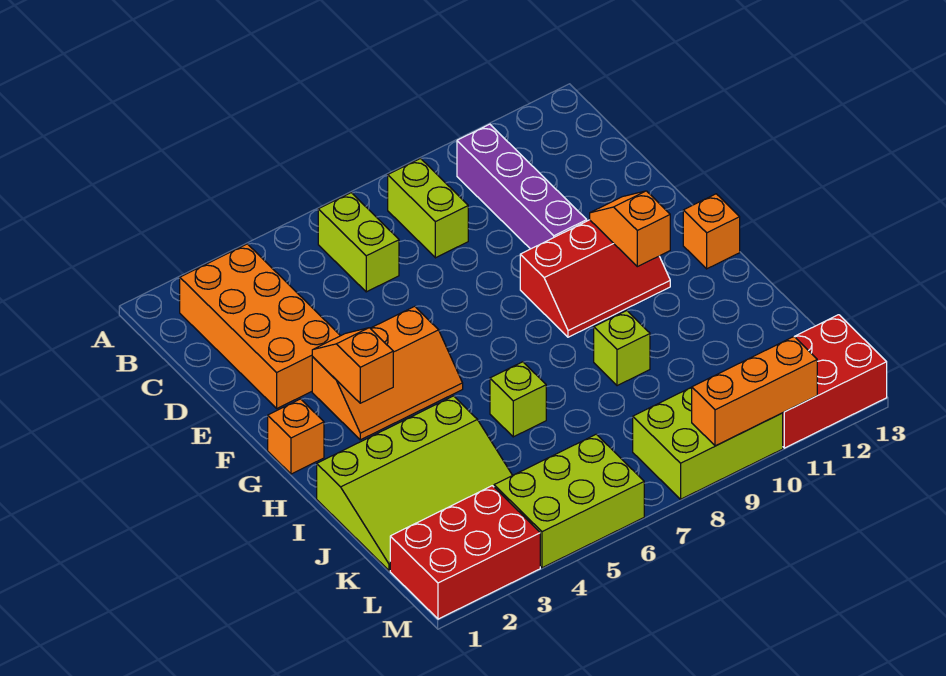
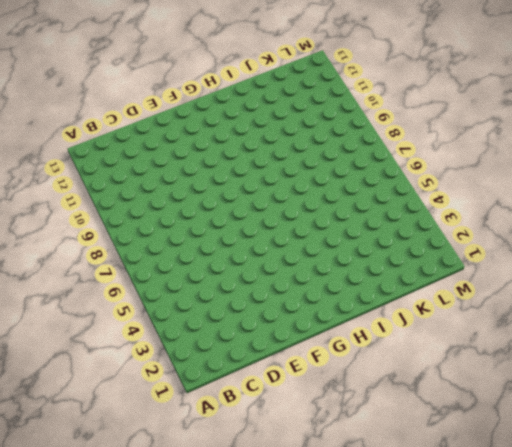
none -> orange 2x4 brick [180,244,340,408]
none -> lime 1x2 brick [318,193,399,292]
none -> lime 1x2 brick [388,159,468,258]

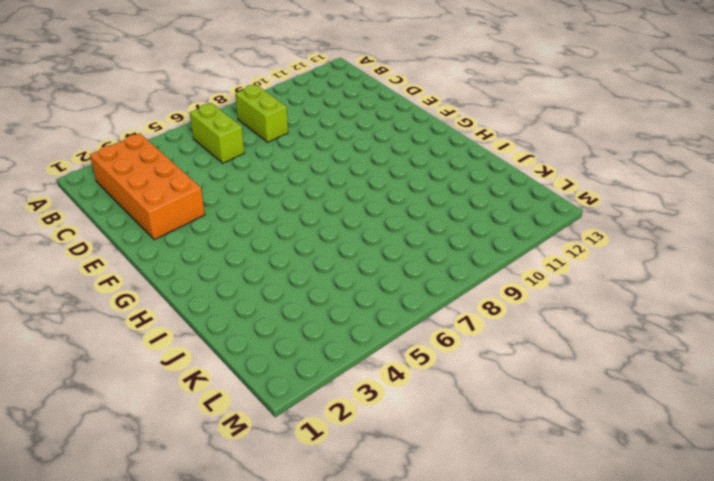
none -> purple 1x4 brick [457,124,587,249]
none -> orange 2x3 slope [312,306,463,440]
none -> red 2x3 slope [520,220,670,337]

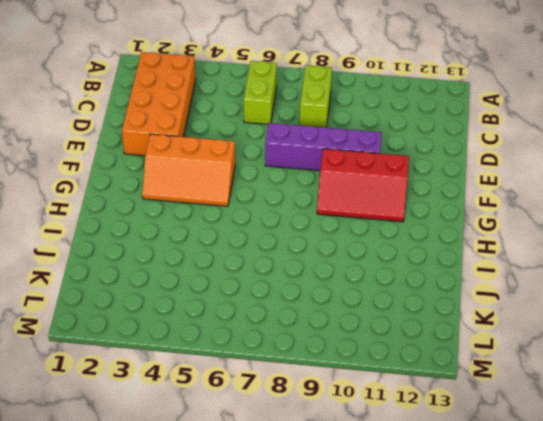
purple 1x4 brick [265,123,382,171] -> purple 1x4 brick turned to [457,124,587,249]
none -> orange 1x1 brick [268,399,324,474]
none -> orange 1x1 brick [683,194,740,269]
none -> lime 3x4 slope [317,396,512,571]

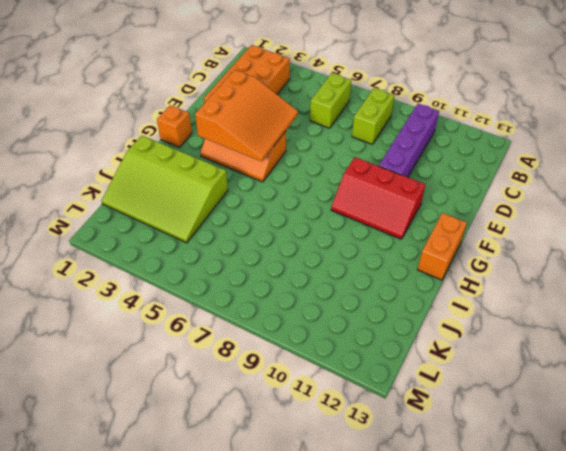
orange 3x3 slope [195,70,298,161] -> orange 1x2 slope [312,328,393,403]
orange 1x2 brick [417,213,467,280] -> orange 1x1 brick [683,194,740,269]
none -> lime 1x1 brick [490,362,546,437]
none -> lime 1x1 brick [594,311,650,386]
none -> red 2x3 brick [390,486,540,619]

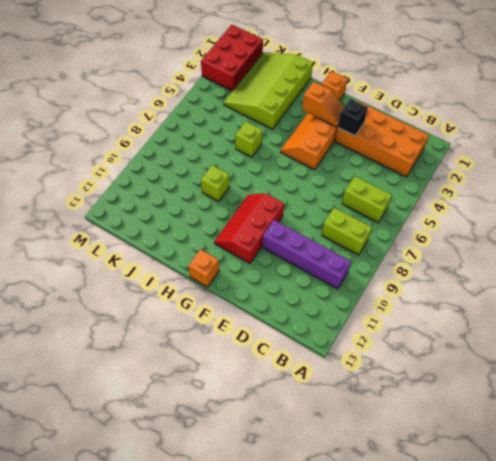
black 1x1 brick [338,99,368,136] -> none
none -> lime 2x3 brick [494,434,644,568]
none -> lime 2x3 brick [633,387,783,499]
none -> red 2x3 brick [783,315,887,448]

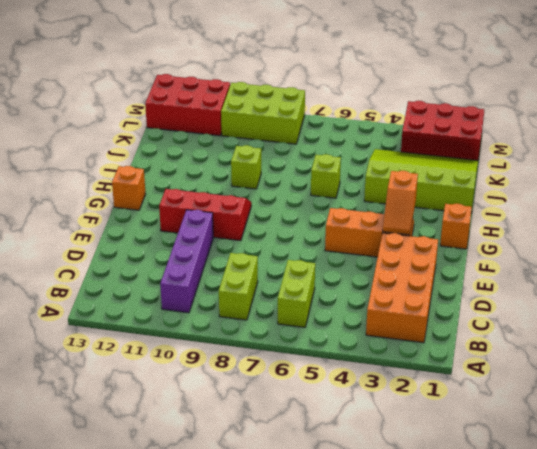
none -> lime 2x3 brick [494,434,644,568]
none -> orange 1x2 slope [590,191,670,267]
none -> orange 1x3 brick [692,337,817,446]

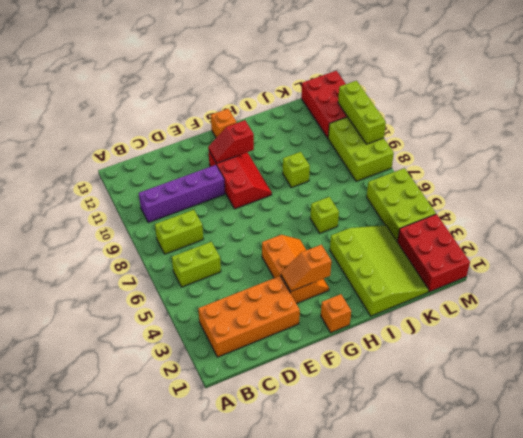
red 1x2 slope [208,120,254,163] -> orange 1x2 slope [590,191,670,267]
lime 1x3 brick [338,81,386,144] -> orange 1x3 brick [692,337,817,446]

